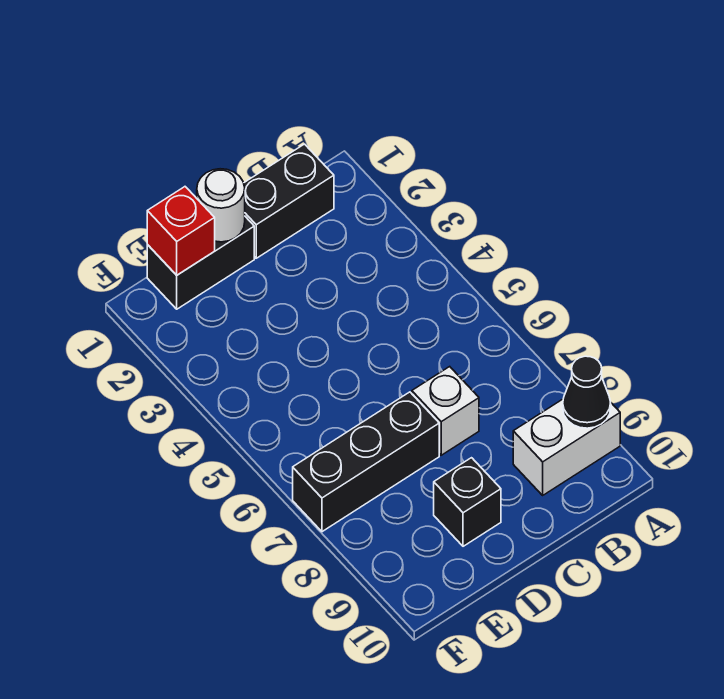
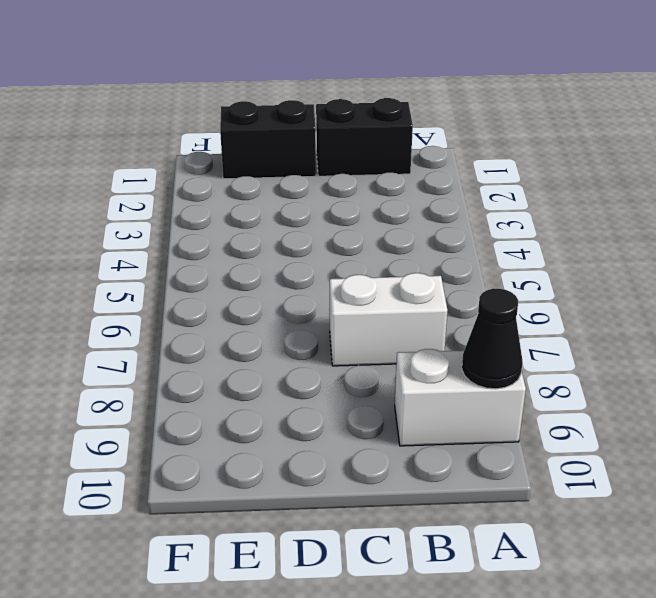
white 1x2 brick [330,273,448,366] -> white 1x1 brick [412,367,479,455]
none -> black 1x3 brick [293,392,439,532]
none -> black 1x1 brick [434,458,501,546]

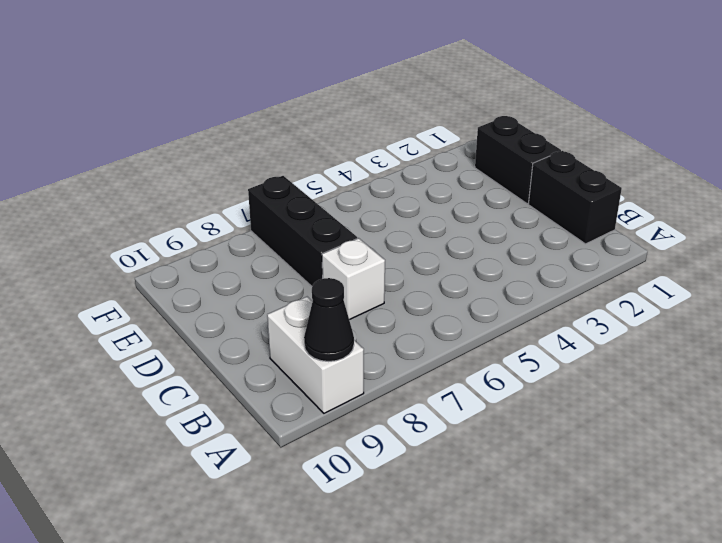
none -> black 1x1 brick [434,458,501,546]
none -> white 1x1 round brick [197,169,245,242]

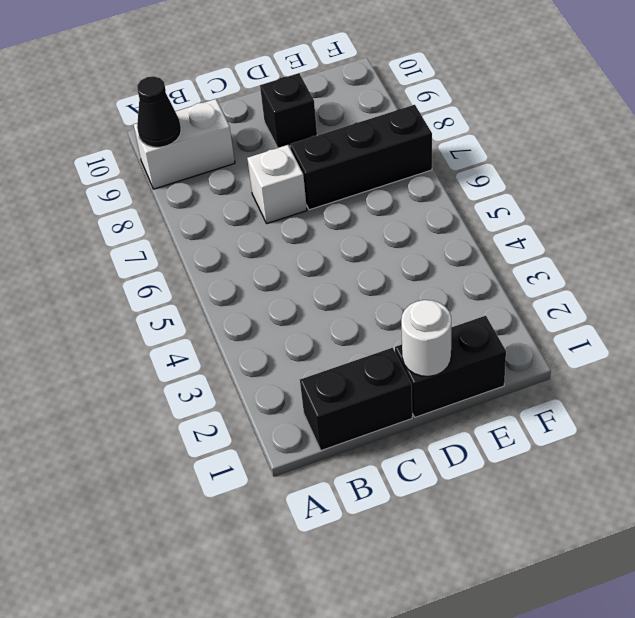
none -> red 1x1 brick [147,187,215,275]

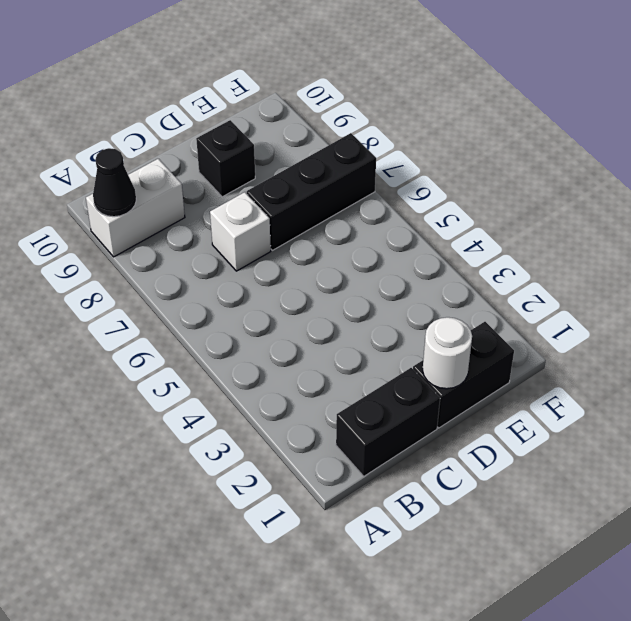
none -> red 1x1 brick [147,187,215,275]

